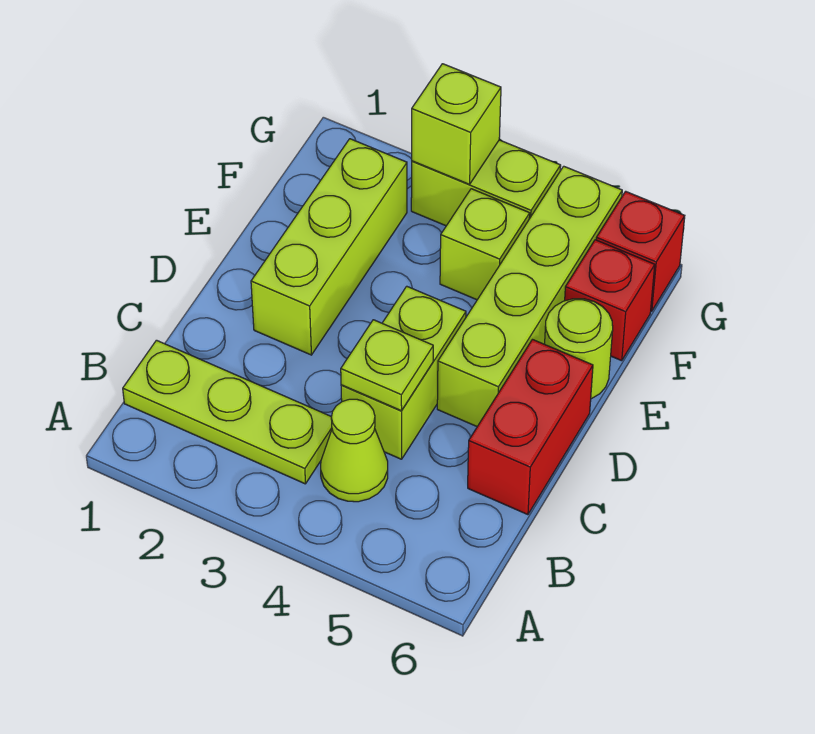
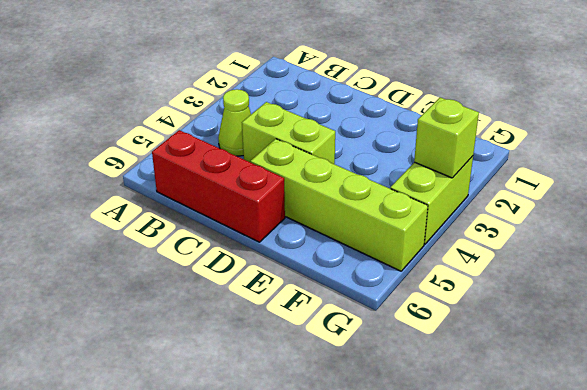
red 1x3 brick [152,130,285,242] -> red 1x2 brick [468,340,593,515]
none -> lime 1x3 plate [123,340,332,484]
none -> lime 1x3 brick [251,139,407,355]
none -> lime 1x1 round brick [545,299,613,399]

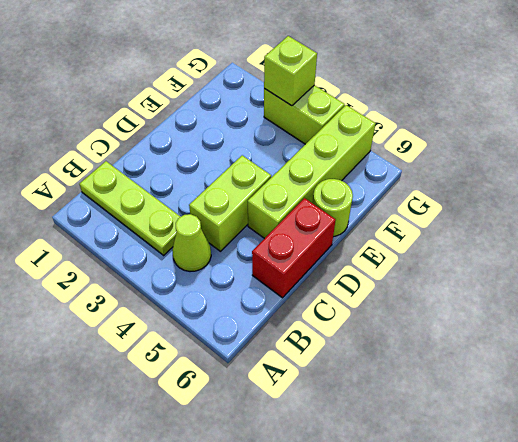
none -> lime 1x3 brick [251,139,407,355]
none -> lime 1x1 brick [440,189,530,300]
none -> red 1x1 brick [565,240,655,361]

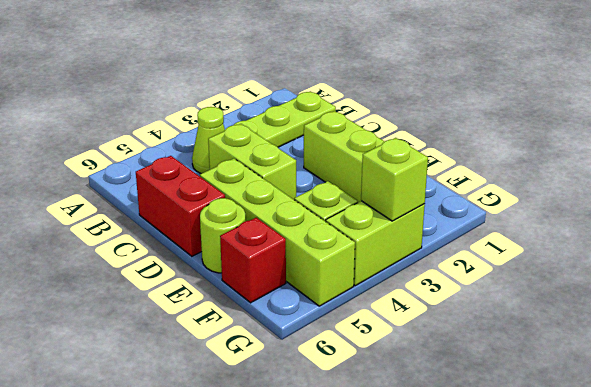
none -> red 1x1 brick [596,191,685,311]
none -> lime 1x1 plate [341,320,433,411]

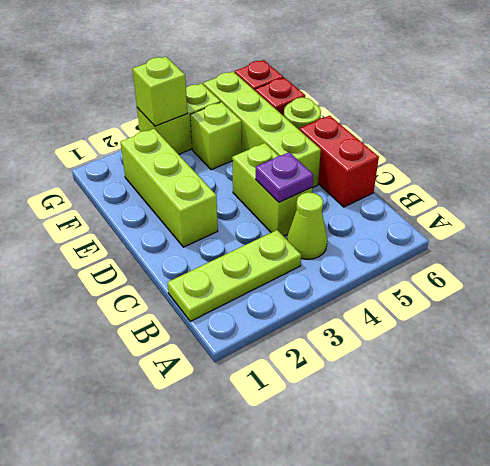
purple 1x1 plate [256,152,313,202] -> lime 1x1 plate [341,320,433,411]

